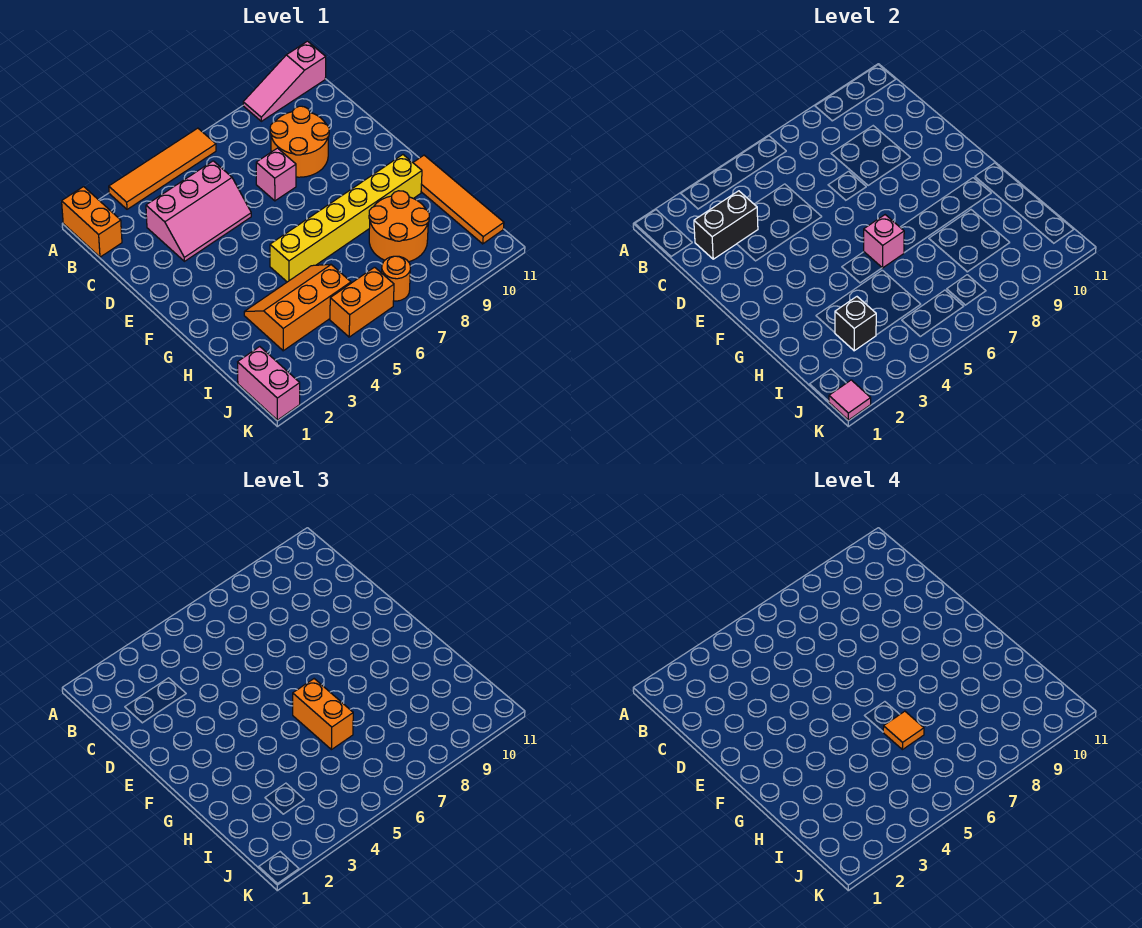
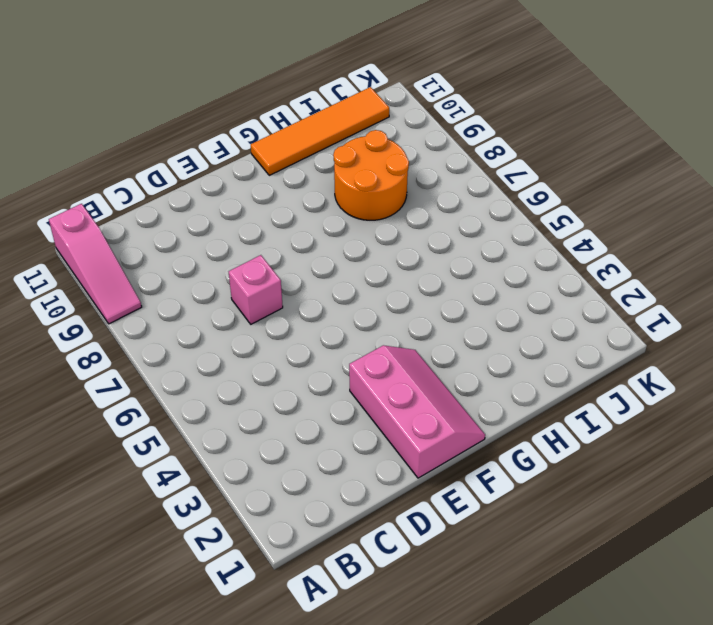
pink 2x3 slope [349,345,485,478] -> pink 2x3 slope moved to [146,161,251,261]
none -> orange 1x2 brick [62,187,122,257]
none -> orange 1x4 tile [109,128,216,209]
none -> orange 2x2 round brick [270,106,329,177]

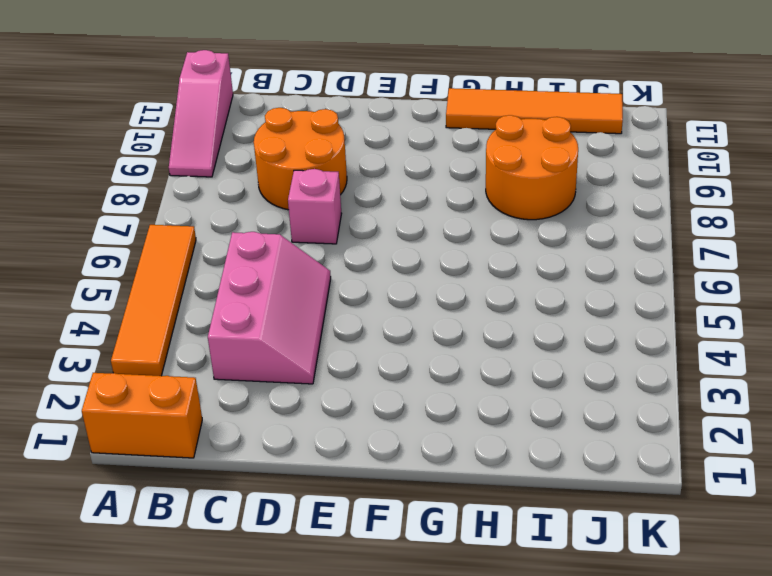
none -> yellow 1x6 brick [270,155,422,282]
none -> orange 2x3 slope [244,264,351,351]
none -> pink 1x2 brick [238,347,300,420]

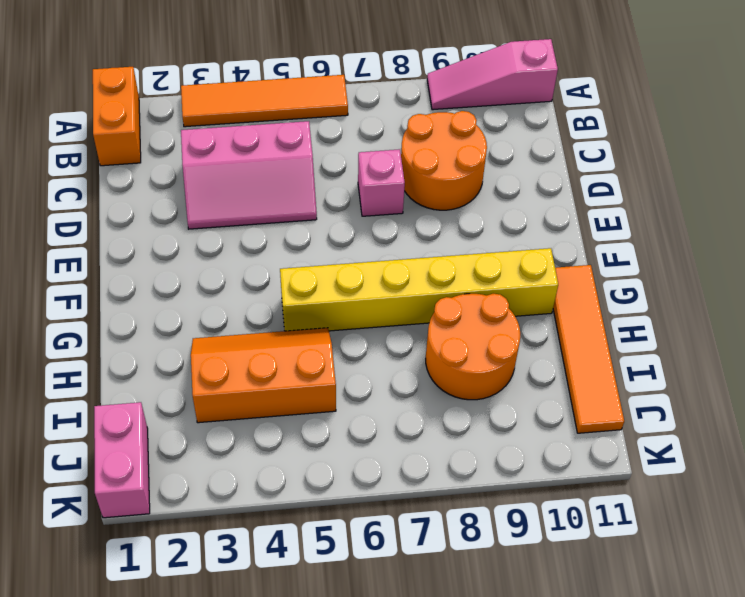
none -> orange 1x2 brick [330,267,394,337]
none -> orange 1x1 round brick [382,256,411,301]
none -> black 1x2 brick [694,191,758,259]

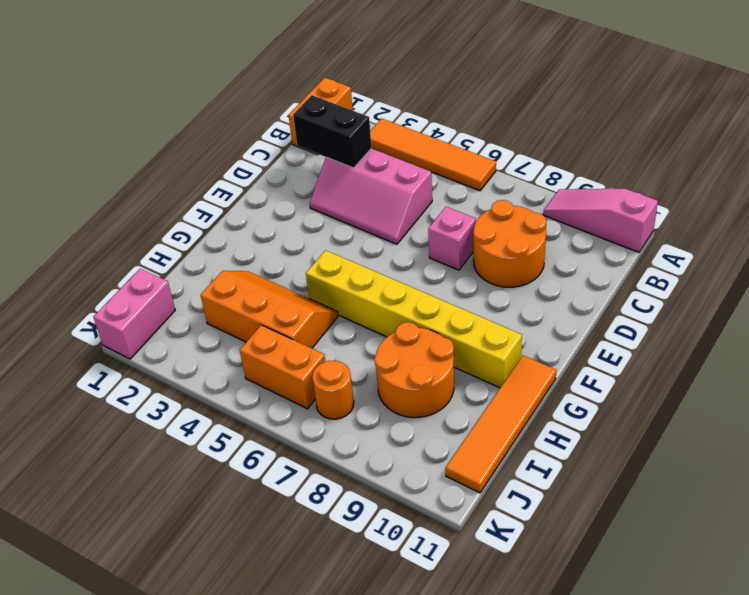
none -> pink 1x1 brick [864,215,904,268]
none -> black 1x1 brick [835,297,876,351]
none -> pink 1x1 tile [829,380,871,420]

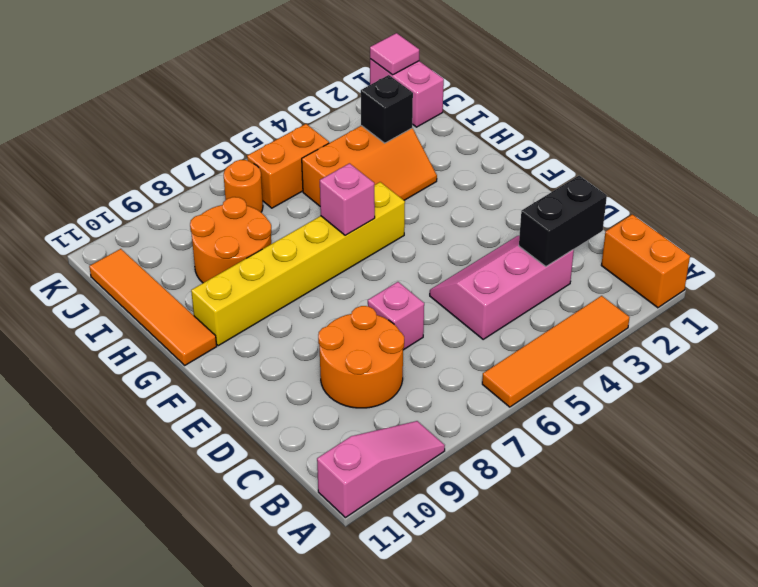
none -> orange 1x2 brick [293,679,353,750]
none -> orange 1x1 tile [883,711,924,750]

